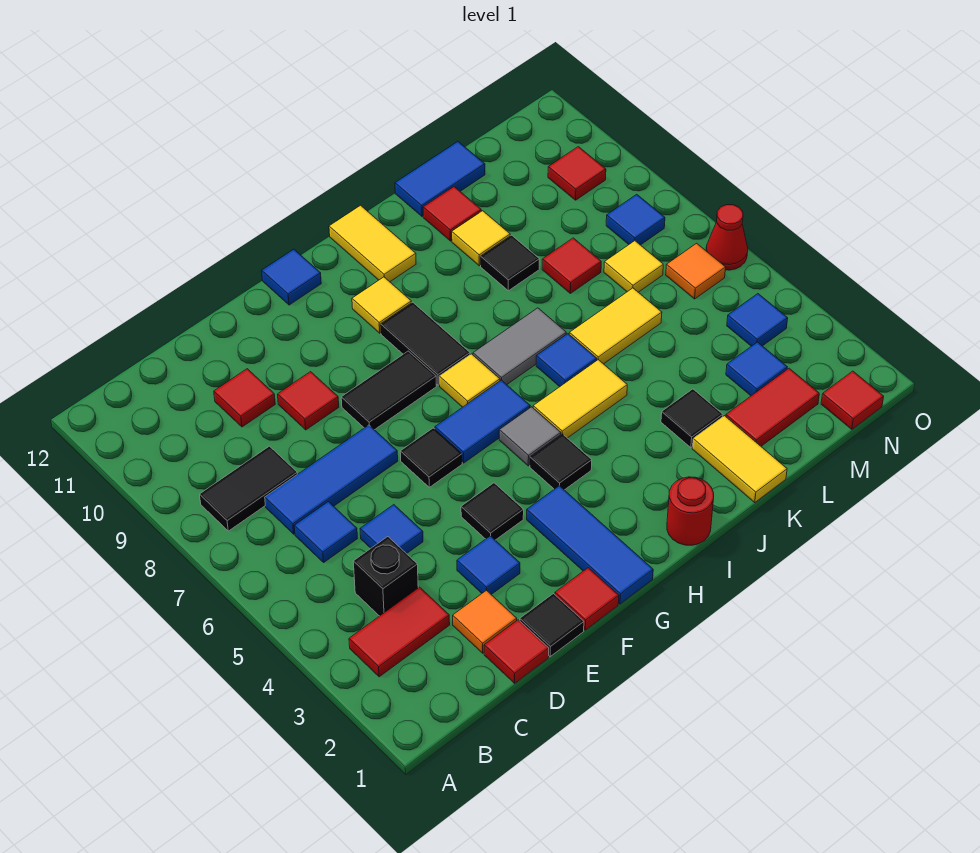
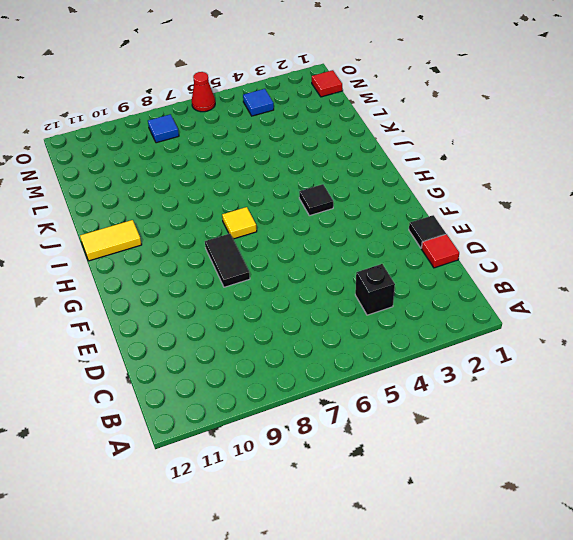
none -> red 1x2 tile [349,587,450,677]
none -> black 1x2 tile [200,446,297,531]
none -> blue 1x1 tile [294,502,358,562]
none -> blue 1x3 tile [265,425,398,534]

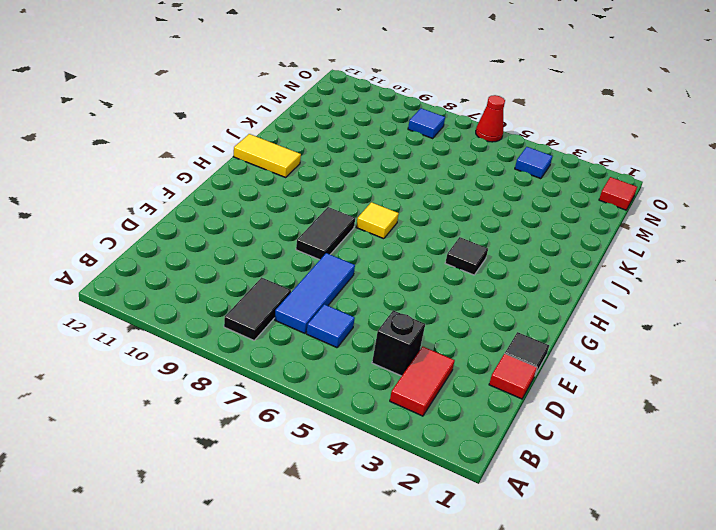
none -> orange 1x1 tile [453,590,517,653]
none -> blue 1x1 tile [360,505,423,554]
none -> red 1x1 tile [214,369,275,427]
none -> blue 1x1 tile [457,536,520,594]

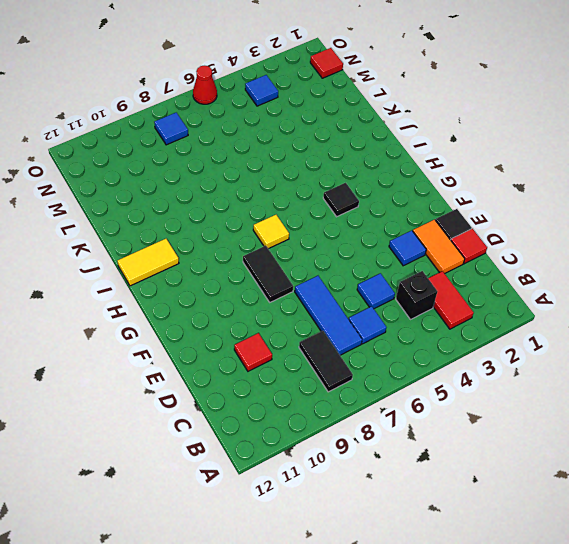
orange 1x2 tile [413,220,465,274] -> orange 1x1 tile [453,590,517,653]
none -> red 1x1 tile [278,372,339,430]
none -> red 1x1 tile [555,568,619,630]
none -> black 1x1 tile [461,483,524,540]
none -> black 1x1 tile [400,428,462,487]

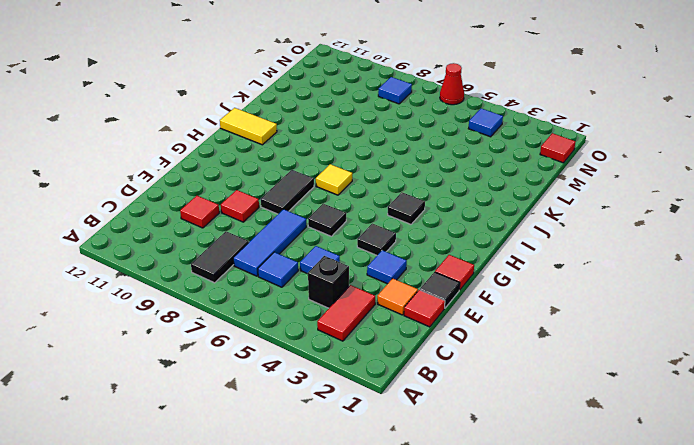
none -> blue 1x3 tile [527,486,653,604]
none -> blue 1x2 tile [435,380,530,463]
none -> blue 1x1 tile [262,249,321,305]
none -> grey 1x1 tile [499,407,561,466]

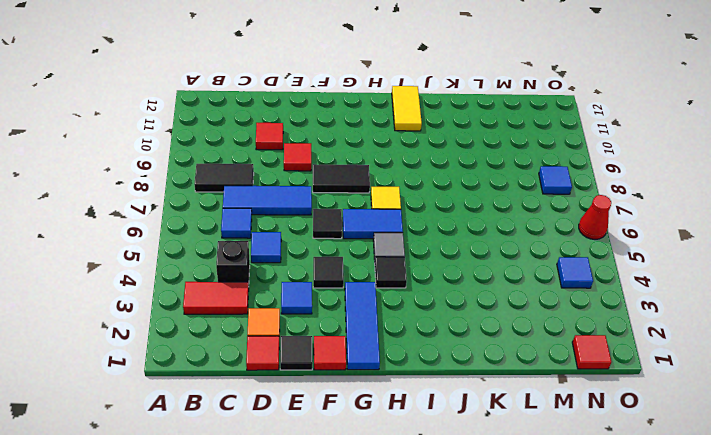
none -> blue 1x1 tile [262,249,321,305]
none -> black 1x2 tile [381,302,470,385]
none -> yellow 1x1 tile [352,277,411,333]
none -> red 1x1 round brick [667,477,714,545]

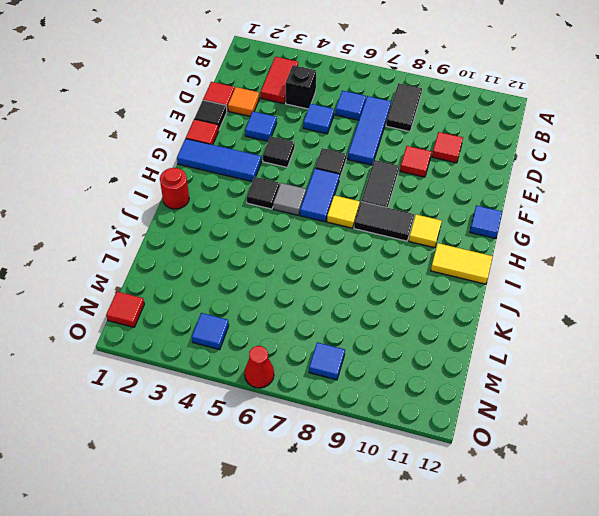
none -> yellow 1x2 tile [533,360,627,438]
none -> grey 1x2 tile [473,308,566,385]
none -> blue 1x1 tile [536,334,597,387]
none -> yellow 1x2 tile [692,416,787,502]

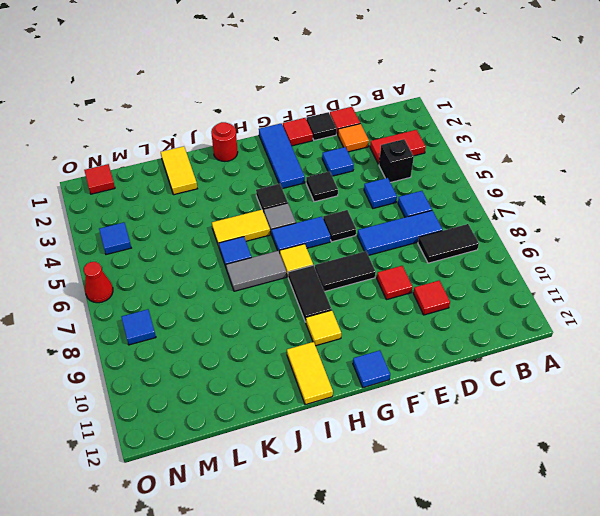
none -> black 1x1 tile [661,389,723,448]
none -> yellow 1x2 tile [569,288,662,364]
none -> black 1x1 tile [481,235,540,291]
none -> yellow 1x1 tile [452,211,510,266]

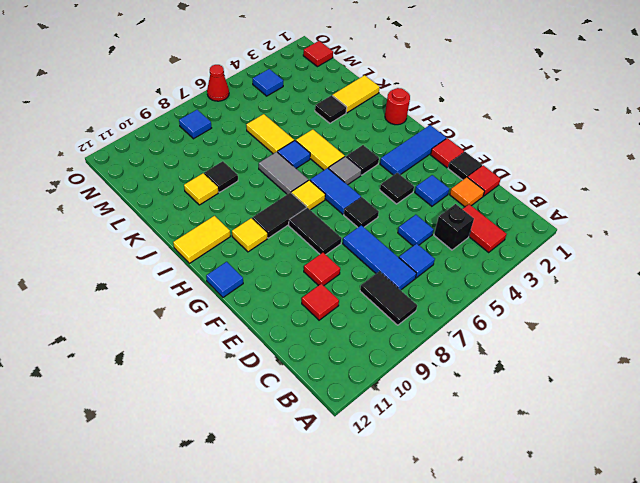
none -> red 1x1 tile [423,187,481,241]
none -> blue 1x2 tile [395,142,485,216]
none -> red 1x2 tile [726,368,819,446]
none -> red 1x1 tile [542,238,601,293]

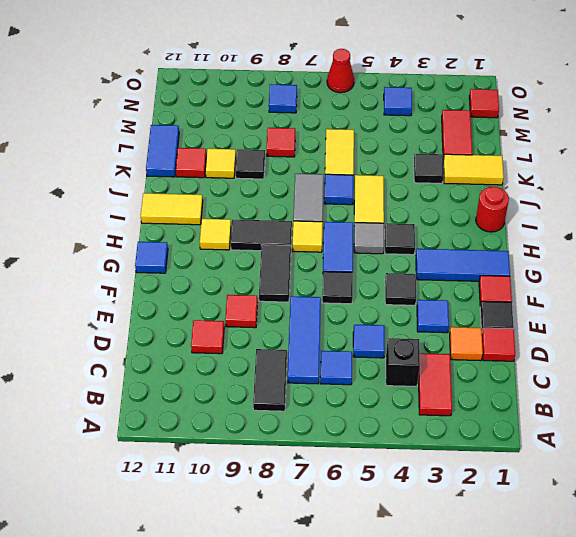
none -> blue 1x1 tile [726,342,787,396]
none -> yellow 1x1 tile [604,241,663,292]
none -> orange 1x1 tile [666,243,726,299]
none -> red 1x1 tile [548,147,606,200]

